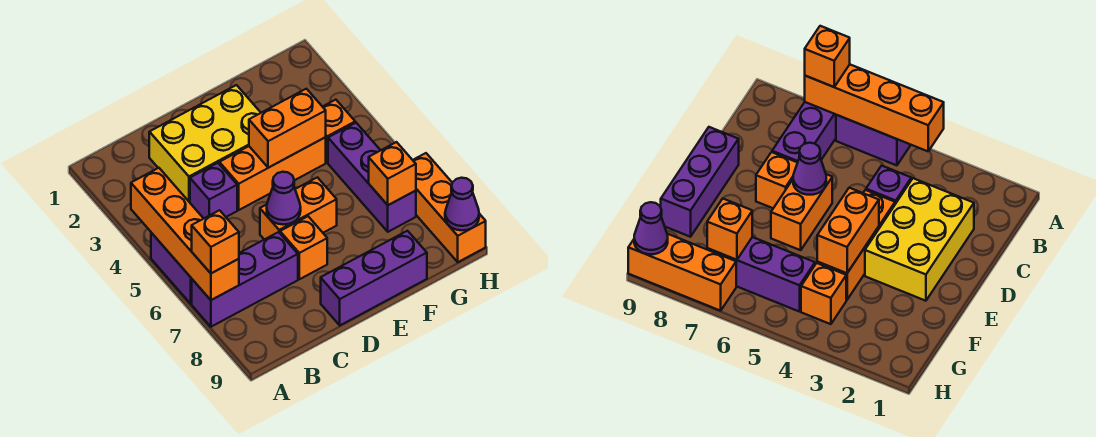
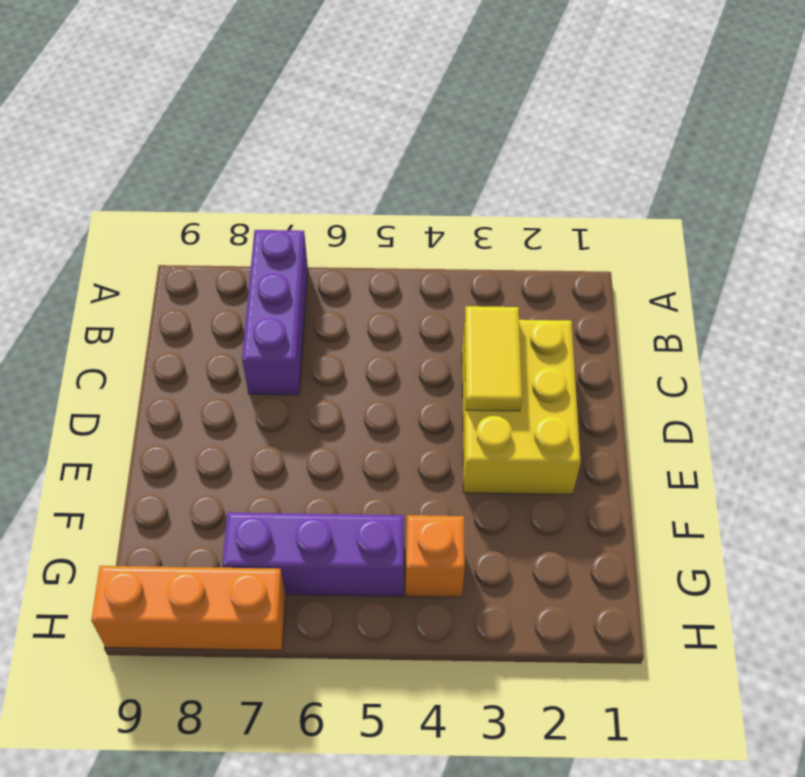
yellow 1x2 tile [465,306,522,411] -> none
none -> purple 1x2 brick [151,233,192,304]
none -> purple 1x1 brick [190,163,237,218]
none -> orange 1x3 brick [219,137,326,210]

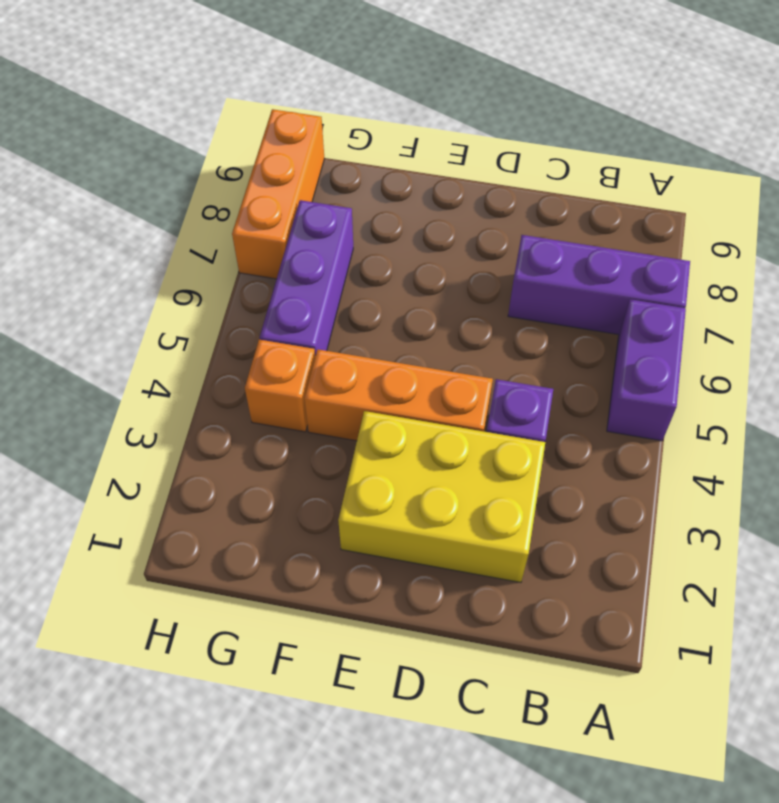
none -> orange 1x2 brick [260,177,337,240]
none -> orange 1x1 brick [280,216,327,279]
none -> purple 1x3 brick [321,231,427,325]

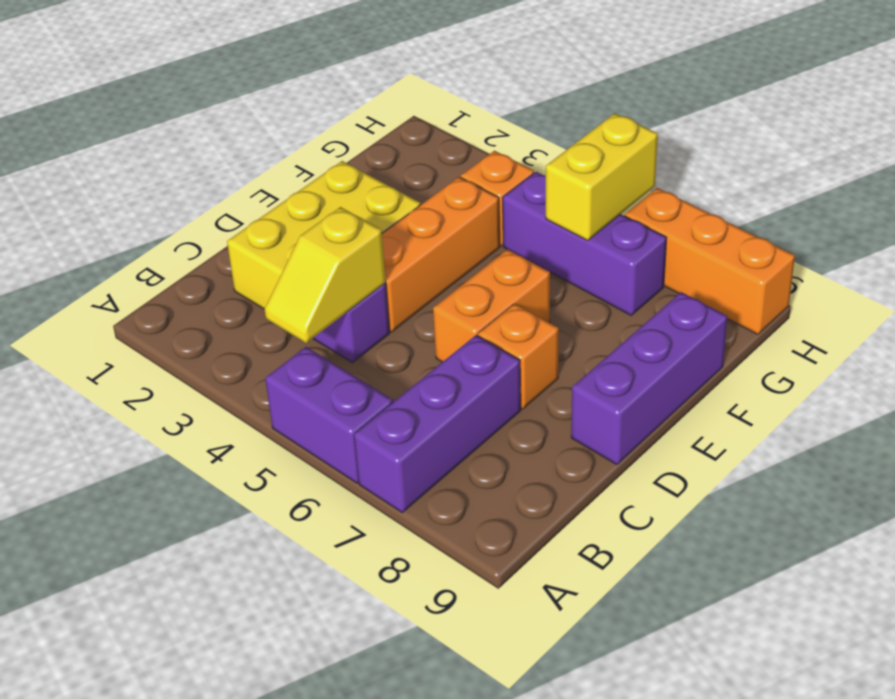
yellow 1x2 slope [264,207,386,343] -> none
yellow 1x2 brick [546,113,658,240] -> none
none -> orange 1x4 brick [131,168,239,300]
none -> purple 1x1 cone [267,172,301,225]
none -> orange 1x2 brick [249,89,326,168]

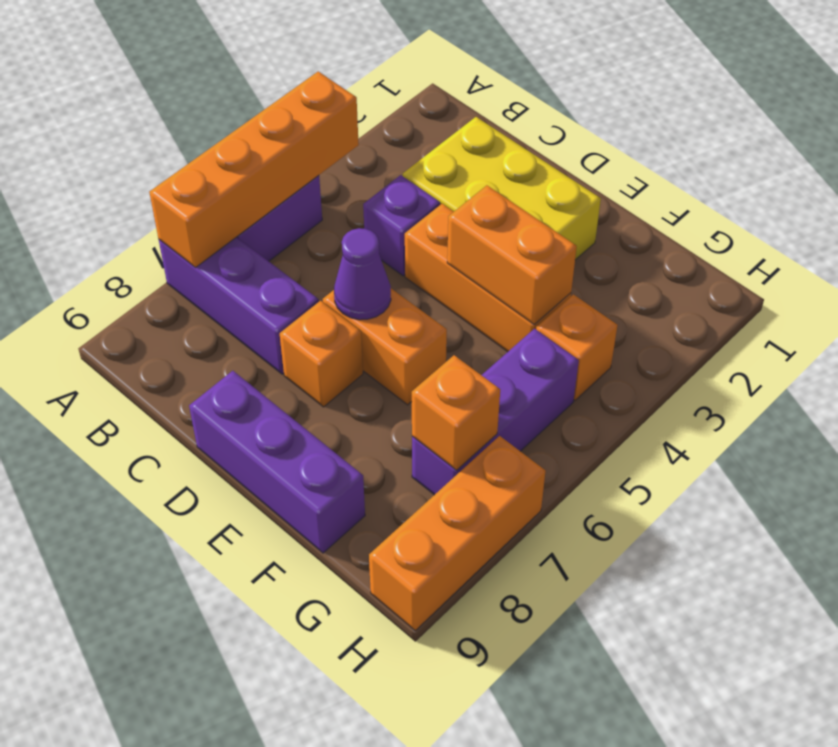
none -> purple 1x1 cone [445,178,479,230]
none -> orange 1x1 brick [192,210,239,273]

